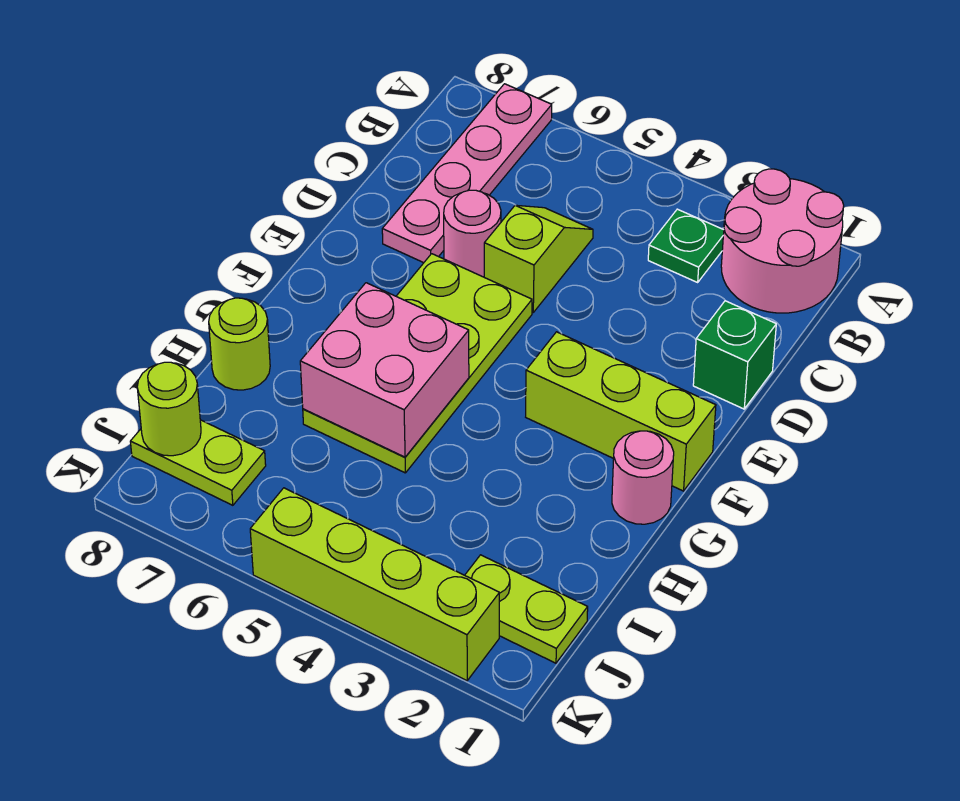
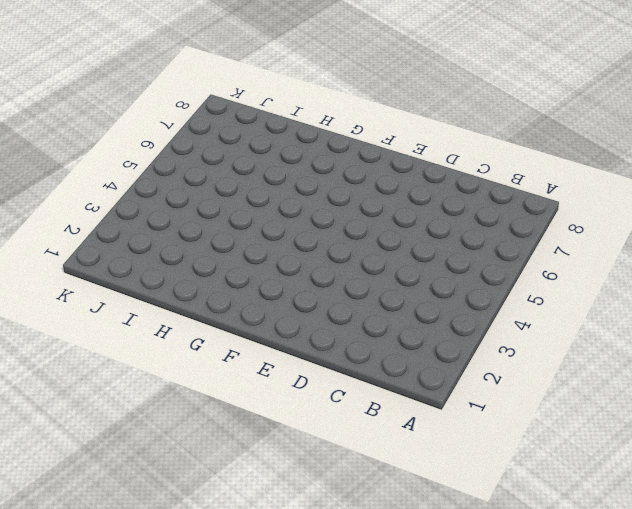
none -> pink 2x2 round brick [721,169,844,313]
none -> pink 1x4 plate [382,84,552,263]
none -> green 1x1 plate [648,209,724,282]

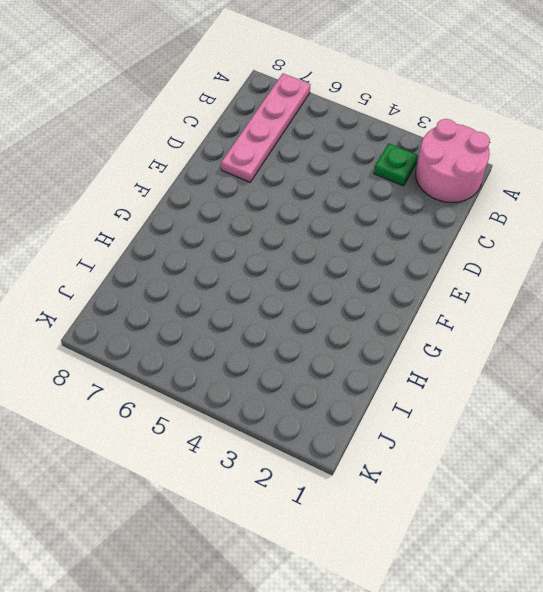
none -> lime 1x2 slope [484,205,593,312]
none -> green 1x1 brick [693,301,776,409]
none -> pink 1x1 round brick [444,190,501,277]

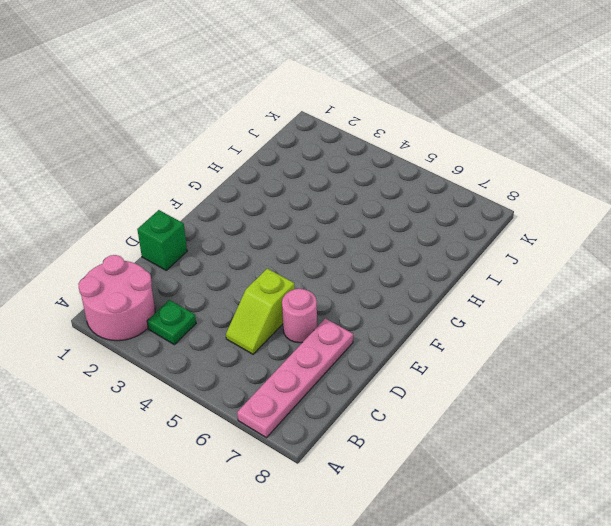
none -> lime 2x4 plate [303,254,532,473]
none -> lime 1x3 brick [526,332,716,491]
none -> pink 1x1 round brick [612,431,674,524]

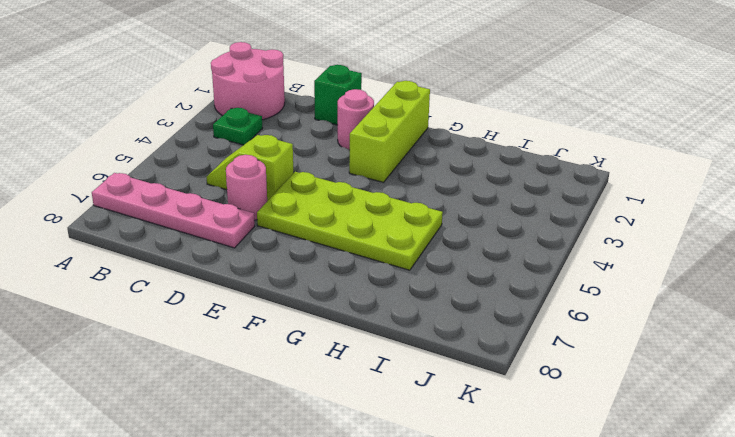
pink 1x1 round brick [338,89,374,150] -> pink 1x1 round brick moved to [612,431,674,524]
none -> lime 1x1 round brick [209,298,270,390]
none -> lime 1x2 plate [465,555,588,663]
none -> lime 1x2 plate [130,420,266,505]

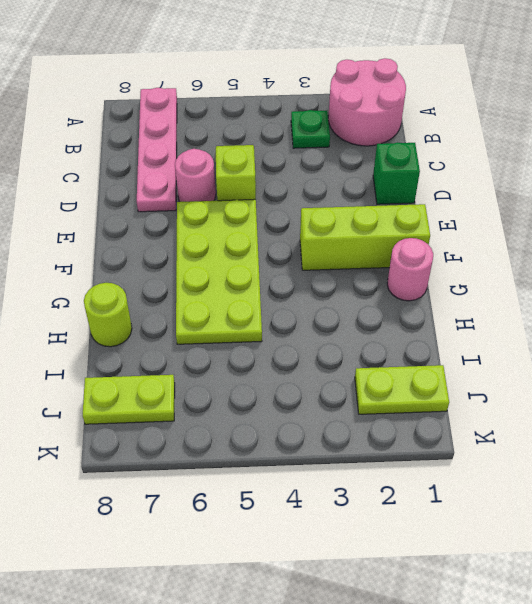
none -> lime 1x4 brick [250,488,499,681]
none -> pink 2x2 brick [300,283,469,457]
none -> lime 1x1 round brick [137,362,201,456]

